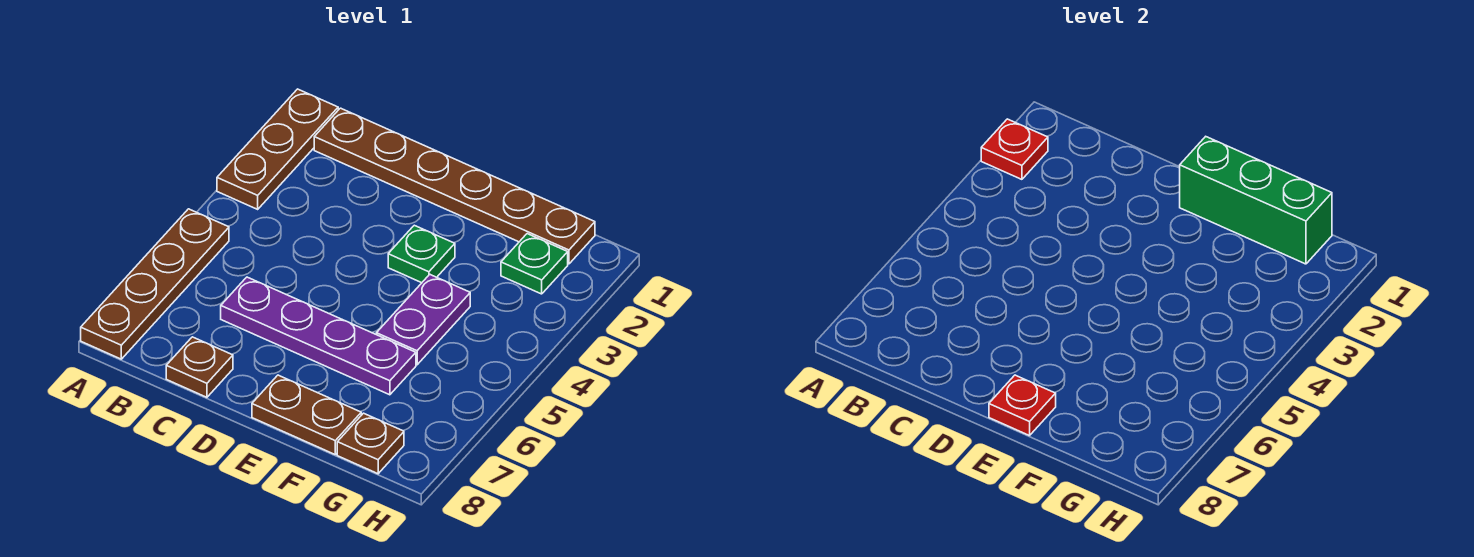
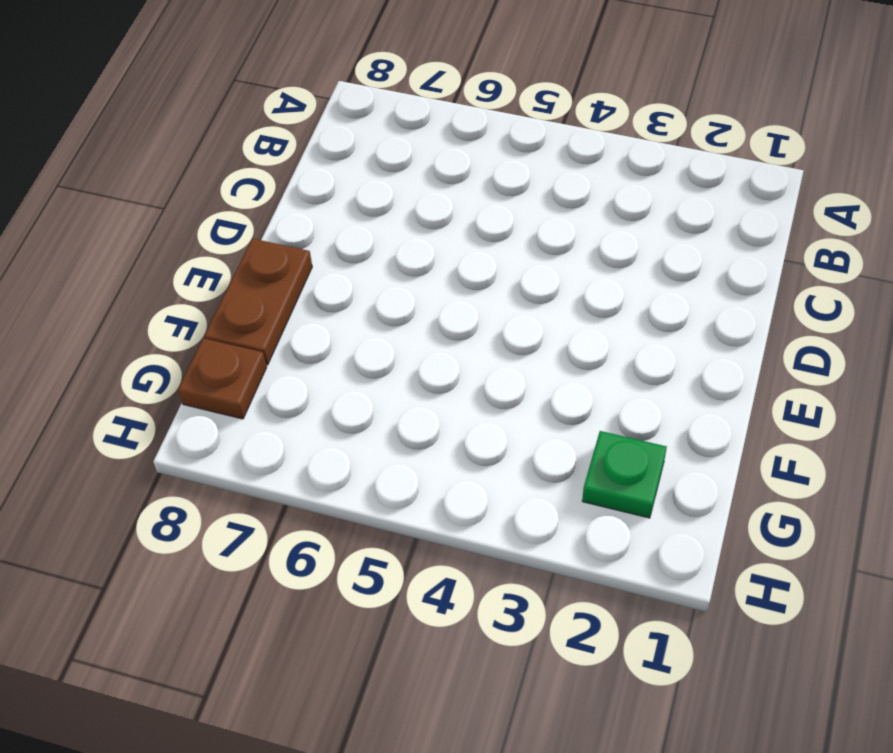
none -> brown 1x3 plate [217,89,338,209]
none -> brown 1x4 plate [81,209,229,359]
none -> brown 1x6 plate [314,108,595,264]

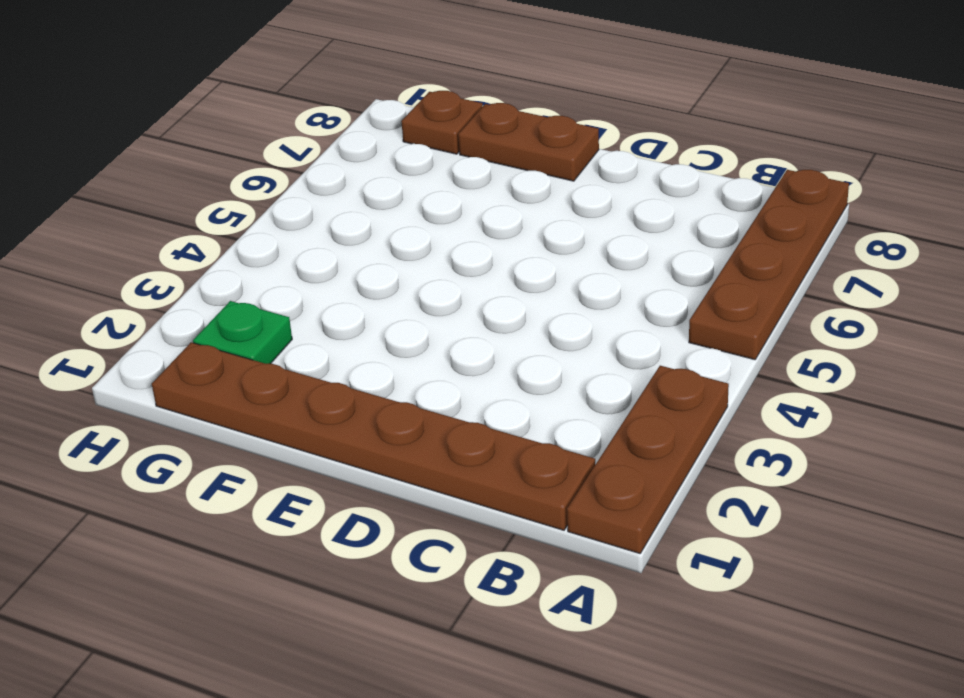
none -> purple 1x4 plate [221,277,416,395]
none -> brown 1x1 plate [166,337,233,397]
none -> green 1x1 plate [388,225,455,283]

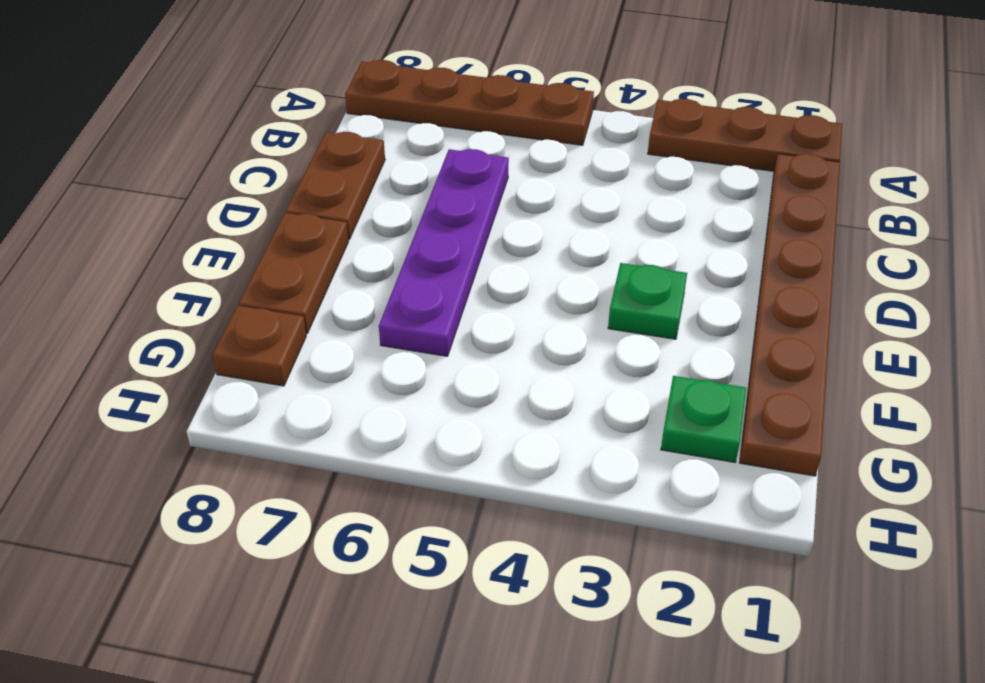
brown 1x2 plate [286,132,385,240] -> brown 1x1 plate [166,337,233,397]
none -> purple 1x2 plate [376,274,470,365]
none -> red 1x1 plate [981,119,1048,179]
none -> green 1x3 brick [1180,137,1332,264]

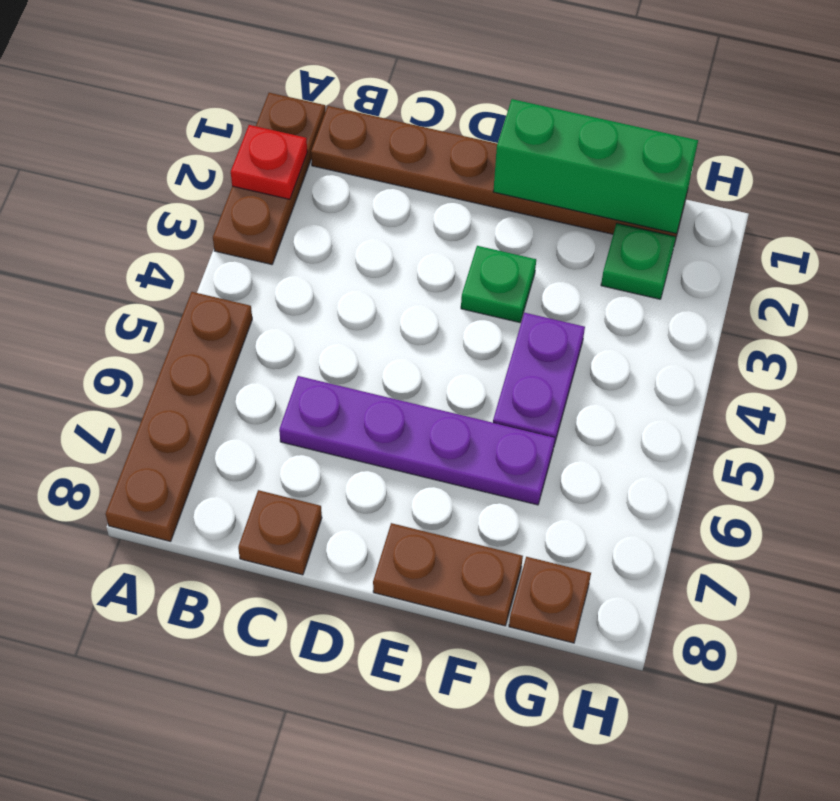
none -> red 1x1 plate [989,375,1056,436]

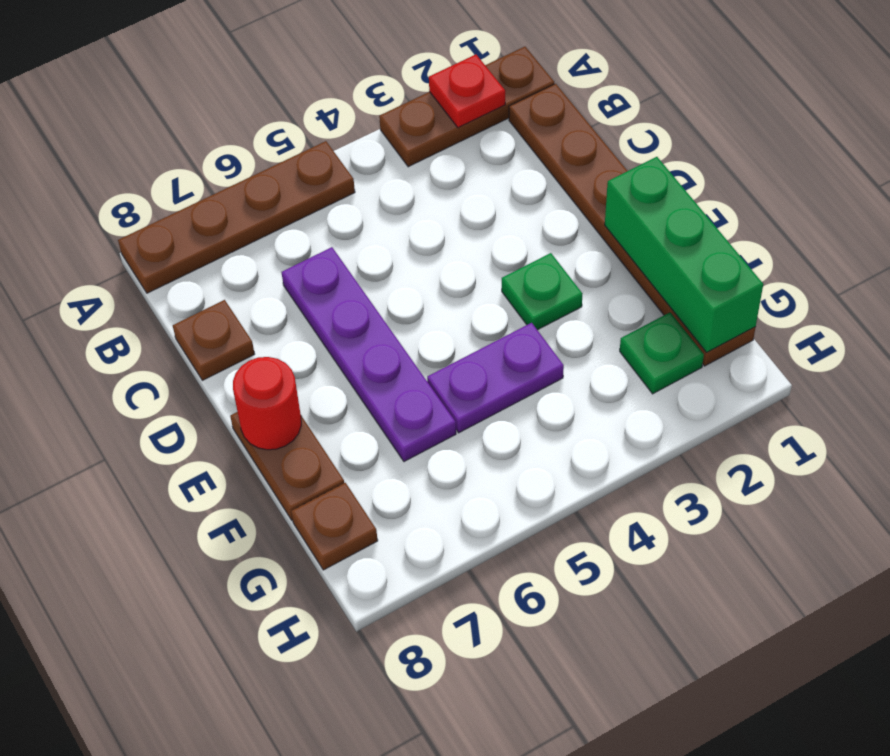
red 1x1 round brick [233,357,301,450] -> red 1x1 plate [989,375,1056,436]

